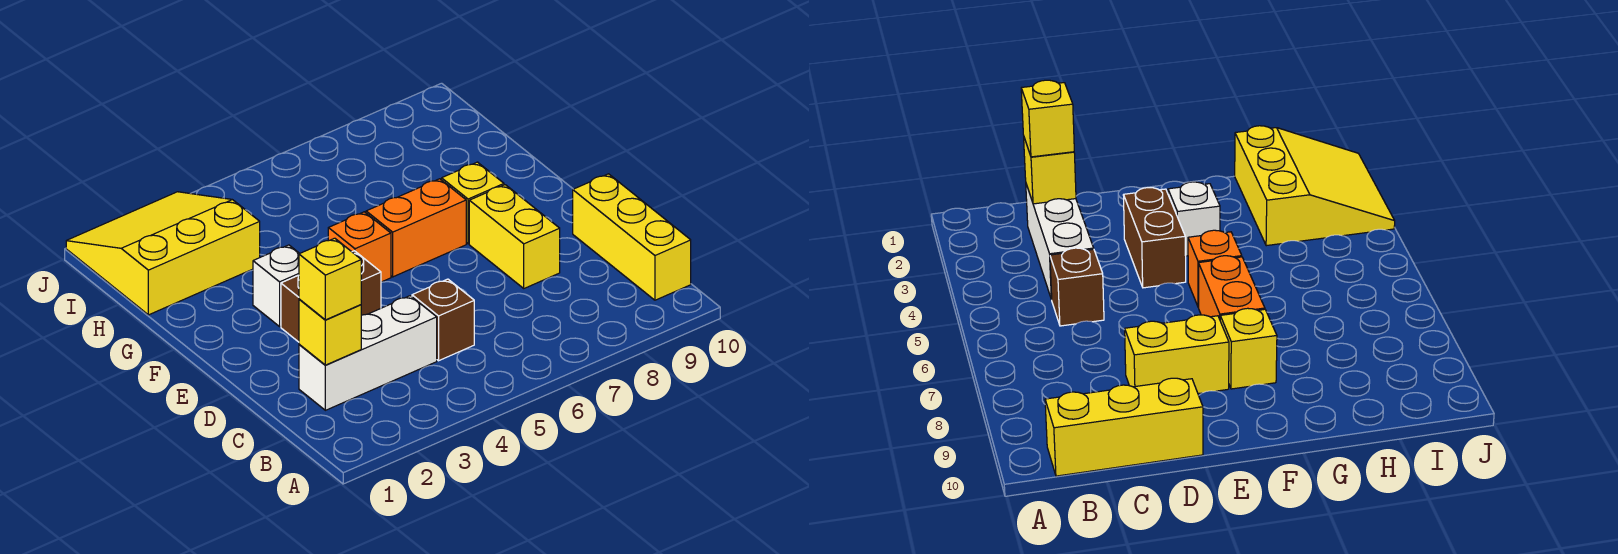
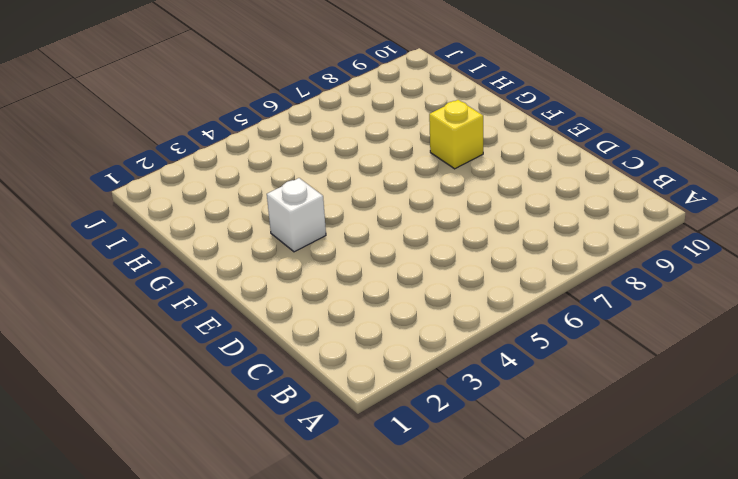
none -> yellow 1x3 brick [573,174,691,300]
none -> white 1x3 brick [299,296,437,410]
none -> brown 1x1 brick [412,279,474,361]

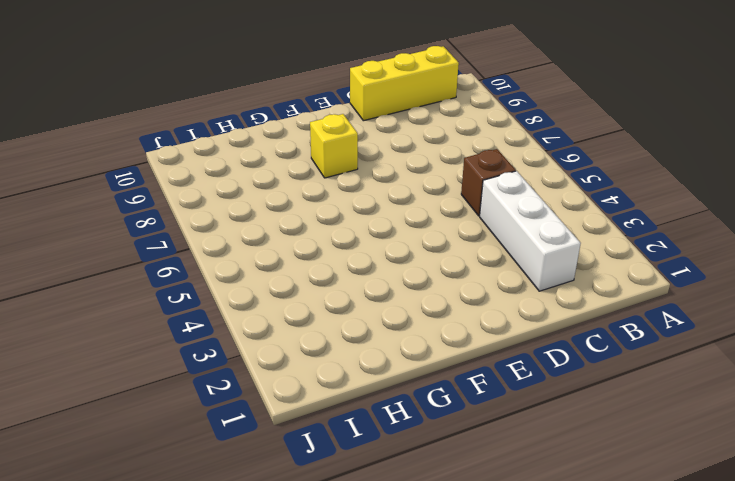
none -> yellow 1x2 brick [469,185,560,288]
none -> brown 1x2 brick [281,251,381,342]
none -> white 1x1 brick [253,245,300,326]

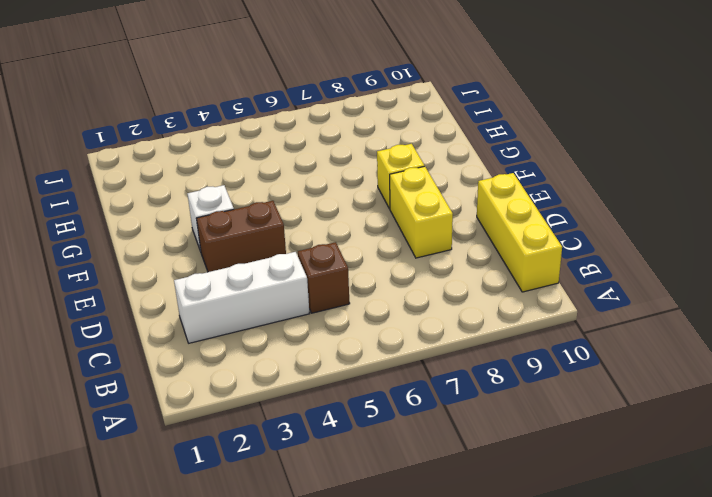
none -> orange 1x1 brick [328,212,391,282]
none -> orange 1x2 brick [366,179,466,277]
none -> yellow 3x3 slope [66,192,260,315]

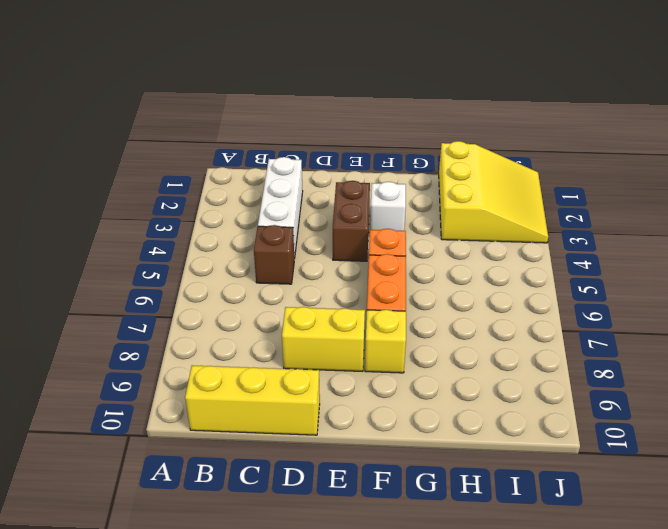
none -> yellow 1x1 brick [299,299,361,365]
none -> yellow 1x1 brick [299,238,361,320]

